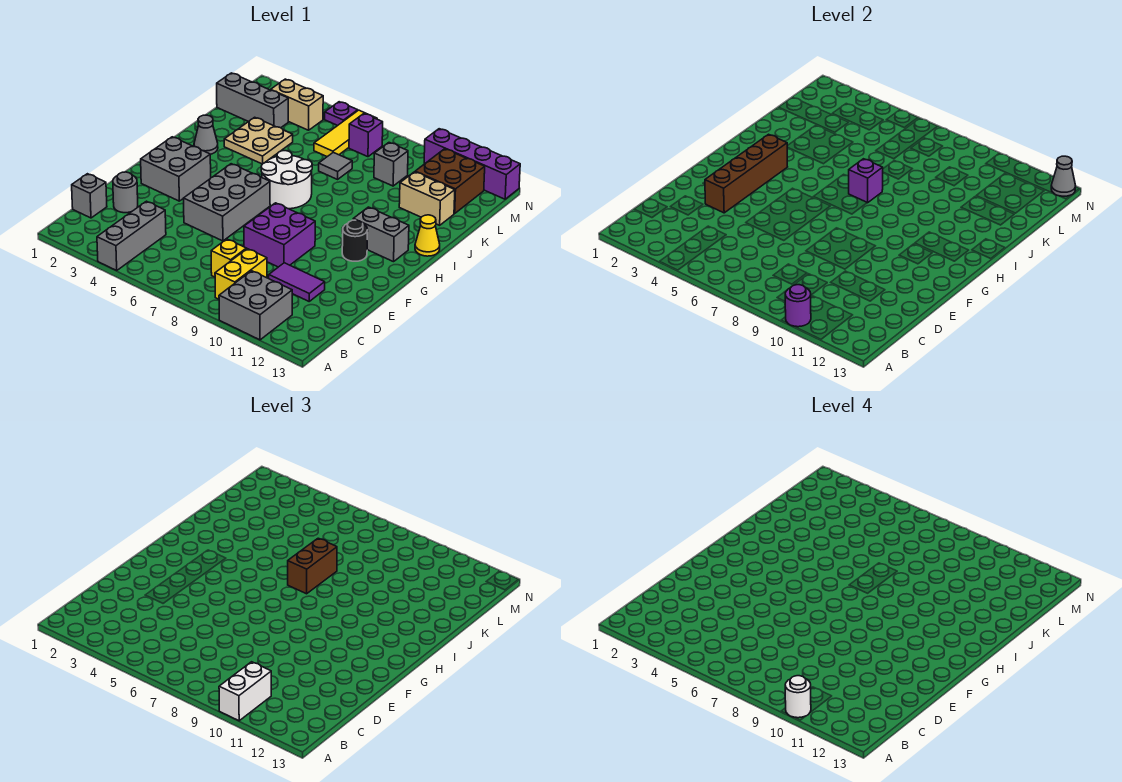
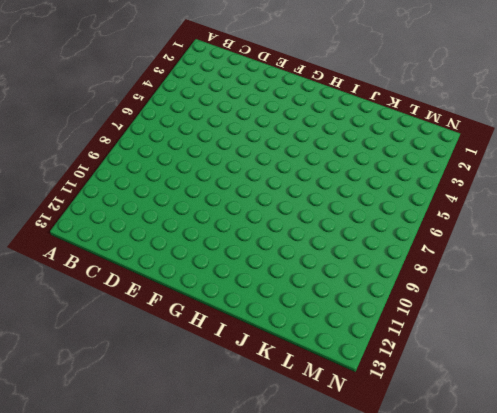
none -> grey 1x3 brick [97,201,166,270]
none -> grey 2x2 brick [219,271,292,340]
none -> yellow 1x2 brick [215,249,267,299]
none -> grey 1x1 brick [72,174,107,218]

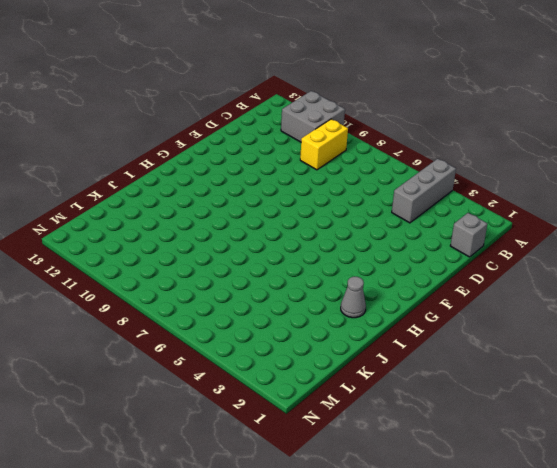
none -> yellow 1x1 brick [211,239,246,277]
none -> grey 1x1 round brick [113,172,138,213]
none -> purple 1x2 tile [269,263,325,301]
none -> grey 2x3 brick [184,164,270,241]

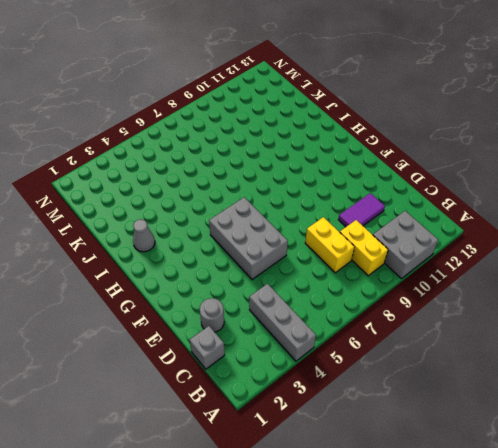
yellow 1x2 brick [305,217,355,273] -> yellow 1x1 brick [211,239,246,277]
none -> purple 2x2 brick [244,203,315,267]
none -> grey 2x2 brick [141,137,211,201]
none -> black 1x1 round brick [342,220,368,261]
none -> white 2x2 round brick [261,151,312,209]

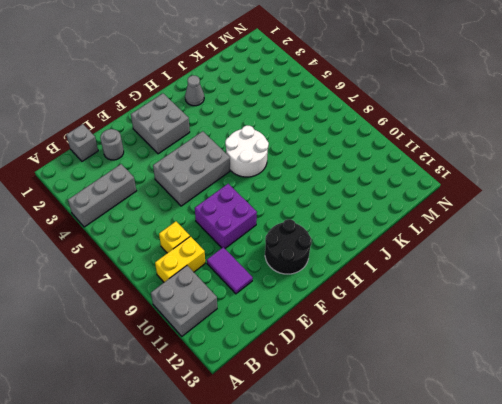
black 2x2 round brick [265,219,312,274] -> black 1x1 round brick [342,220,368,261]
none -> grey 1x2 brick [353,207,409,262]
none -> yellow 1x1 cone [415,215,440,256]
none -> tan 2x2 plate [224,117,293,164]
none -> grey 1x1 tile [319,152,352,179]

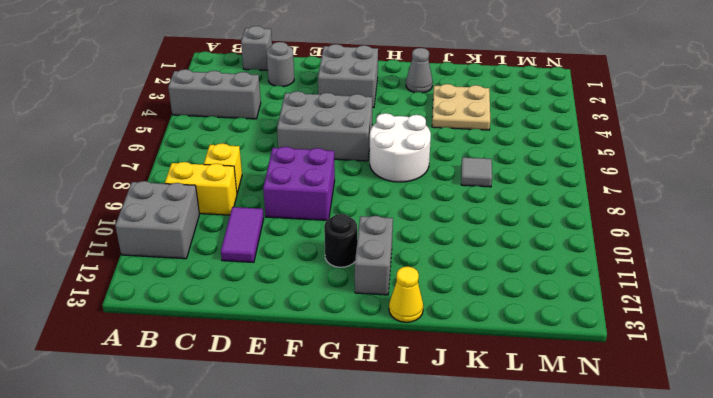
none -> tan 1x2 brick [399,172,455,225]
none -> grey 1x3 brick [217,73,288,128]
none -> yellow 1x3 tile [314,110,377,157]
none -> grey 1x1 brick [374,143,408,186]

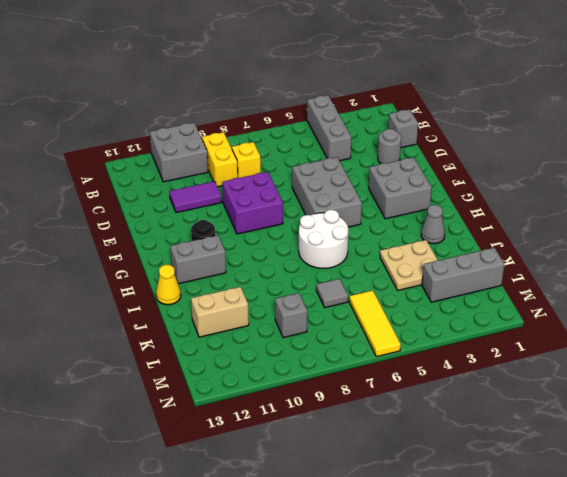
none -> brown 2x2 brick [415,149,485,214]
none -> tan 1x2 brick [271,79,323,130]
none -> purple 1x1 brick [349,114,383,157]
none -> purple 1x1 plate [325,102,358,126]

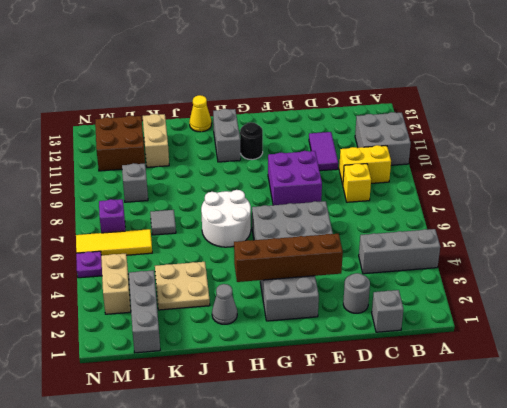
none -> purple 1x4 brick [424,129,520,199]
none -> purple 1x1 round brick [785,285,811,327]
none -> purple 1x1 brick [849,159,883,203]
none -> grey 1x1 cone [1051,156,1076,196]

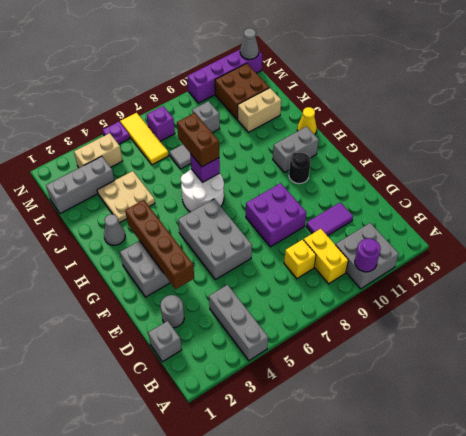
none -> white 1x2 brick [219,662,271,721]
none -> white 1x1 round brick [785,676,811,718]

